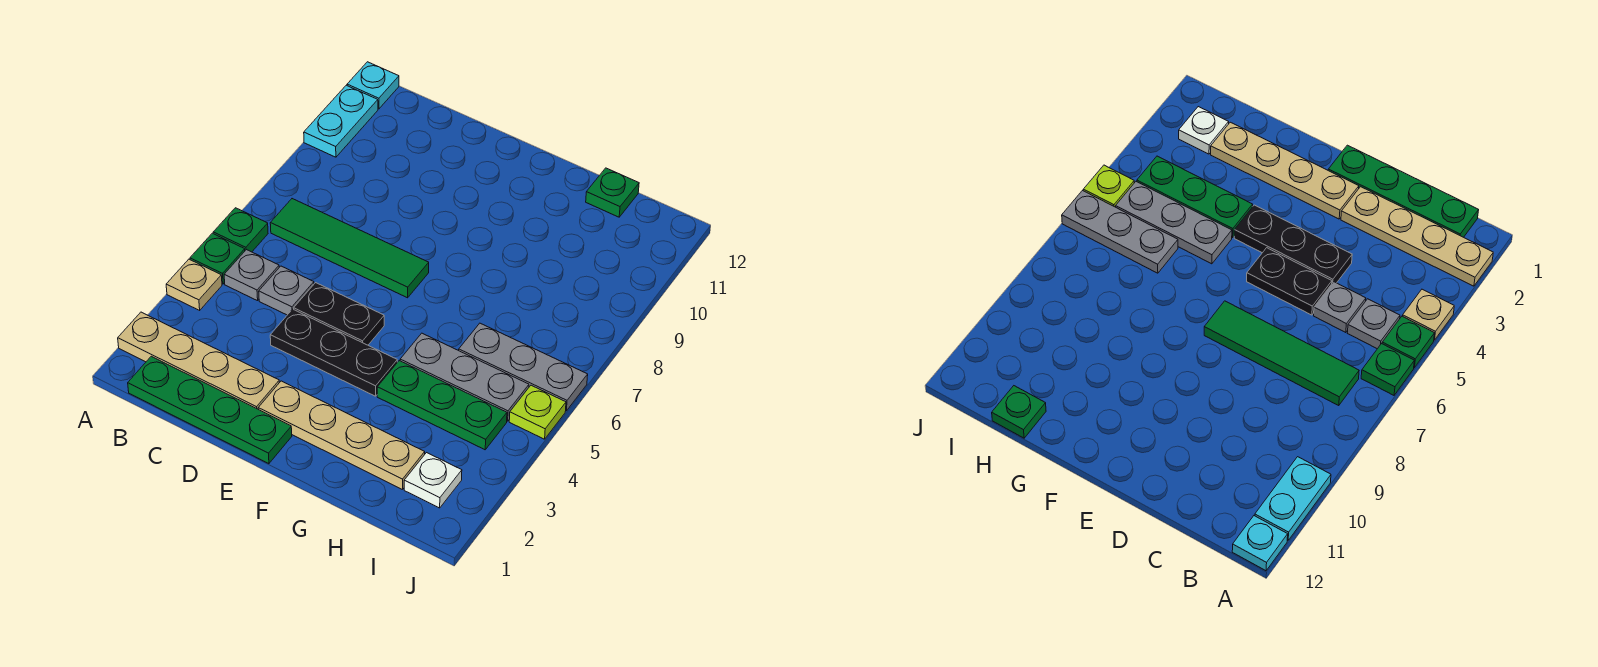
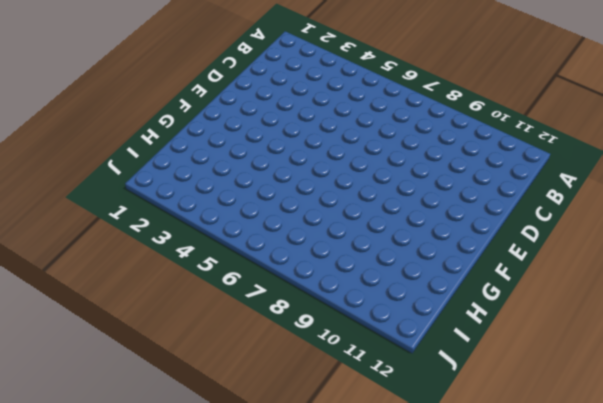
none -> tan 1x4 plate [118,312,279,409]
none -> tan 1x1 plate [166,259,222,310]
none -> green 1x1 plate [190,233,245,284]

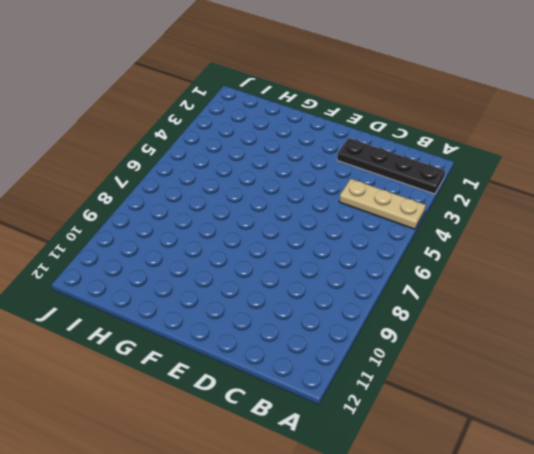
black 1x4 plate [337,138,445,194] -> tan 1x4 plate [118,312,279,409]
tan 1x3 plate [339,179,426,229] -> tan 1x1 plate [166,259,222,310]
none -> green 1x1 plate [190,233,245,284]
none -> green 1x1 plate [213,208,268,252]
none -> cyan 1x2 plate [304,85,378,157]

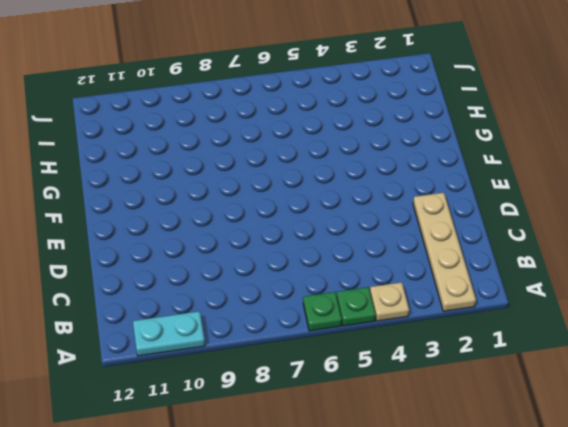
none -> cyan 1x1 plate [347,62,399,109]
none -> green 1x4 plate [128,356,292,464]
none -> grey 1x1 plate [224,250,279,301]

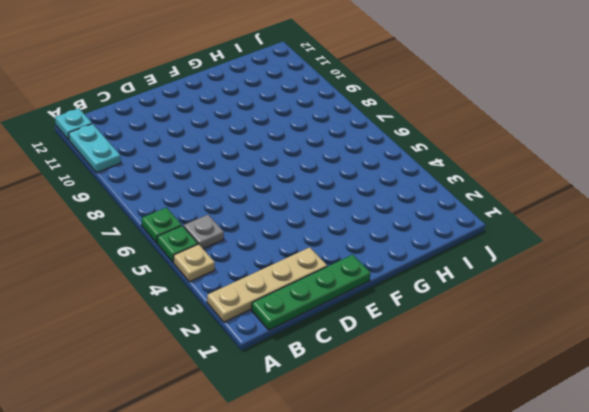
none -> green 1x4 tile [270,199,429,298]
none -> grey 1x1 plate [259,266,314,315]
none -> black 1x3 plate [270,309,397,396]

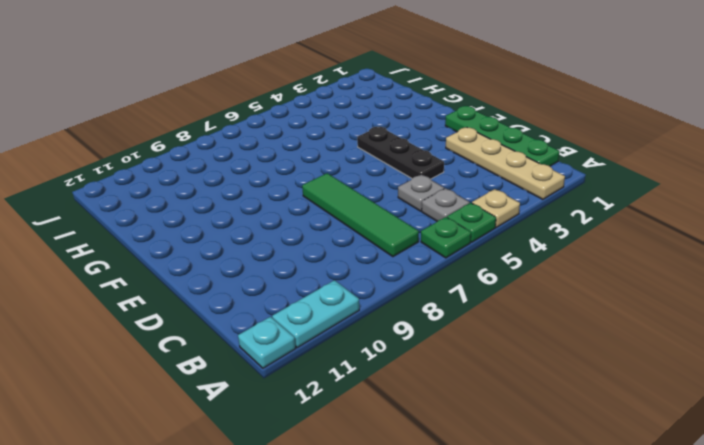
none -> black 1x2 plate [294,283,384,345]
none -> tan 1x4 plate [258,381,425,490]
none -> green 1x3 plate [377,361,507,450]

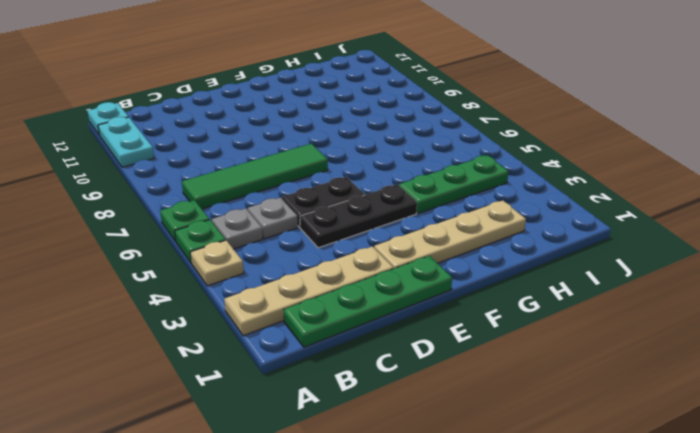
none -> grey 1x3 plate [400,333,529,421]
none -> grey 1x3 plate [459,323,588,411]
none -> green 1x1 plate [586,168,639,217]

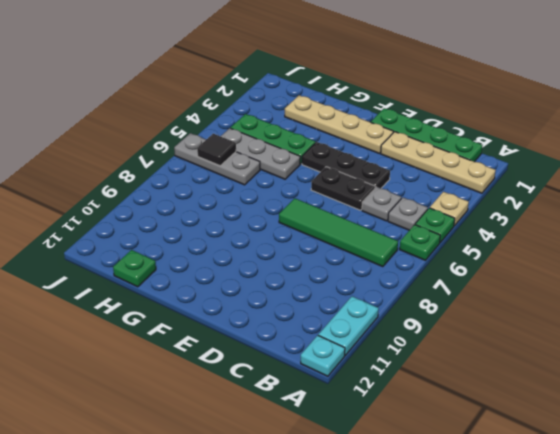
black 1x1 tile [197,134,236,166] -> none
none -> white 1x1 plate [404,453,462,508]
none -> lime 1x1 plate [509,385,566,439]

